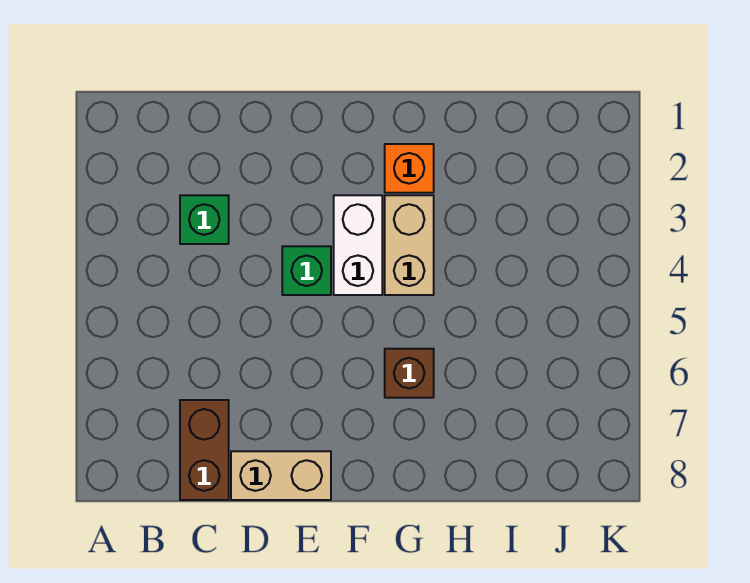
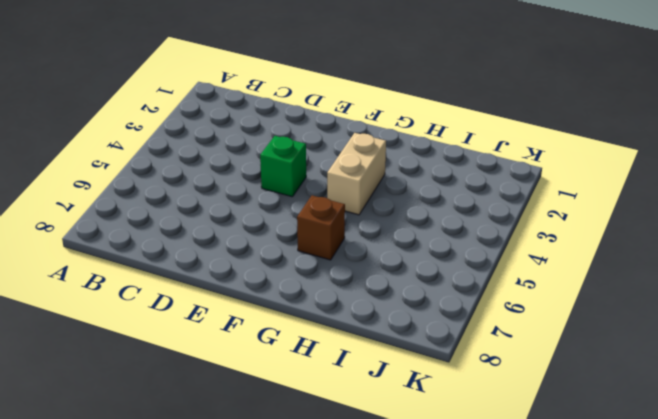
none -> green 1x1 brick [180,195,229,244]
none -> brown 1x2 brick [180,400,229,500]

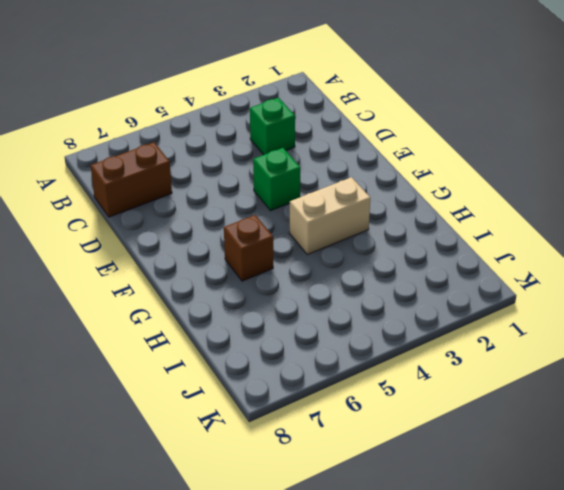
none -> tan 1x2 brick [231,451,331,500]
none -> white 1x2 brick [334,195,382,295]

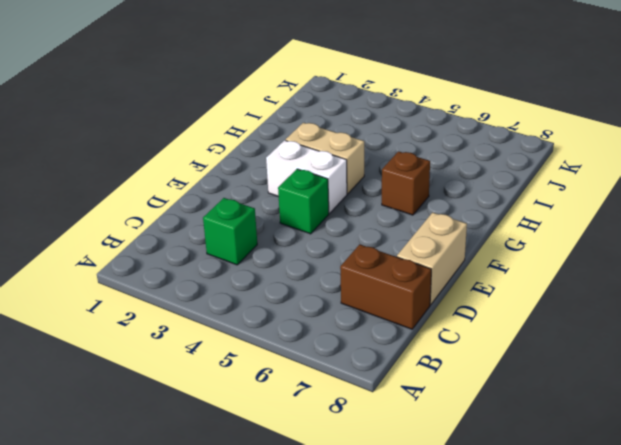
none -> orange 1x1 brick [385,144,434,193]

